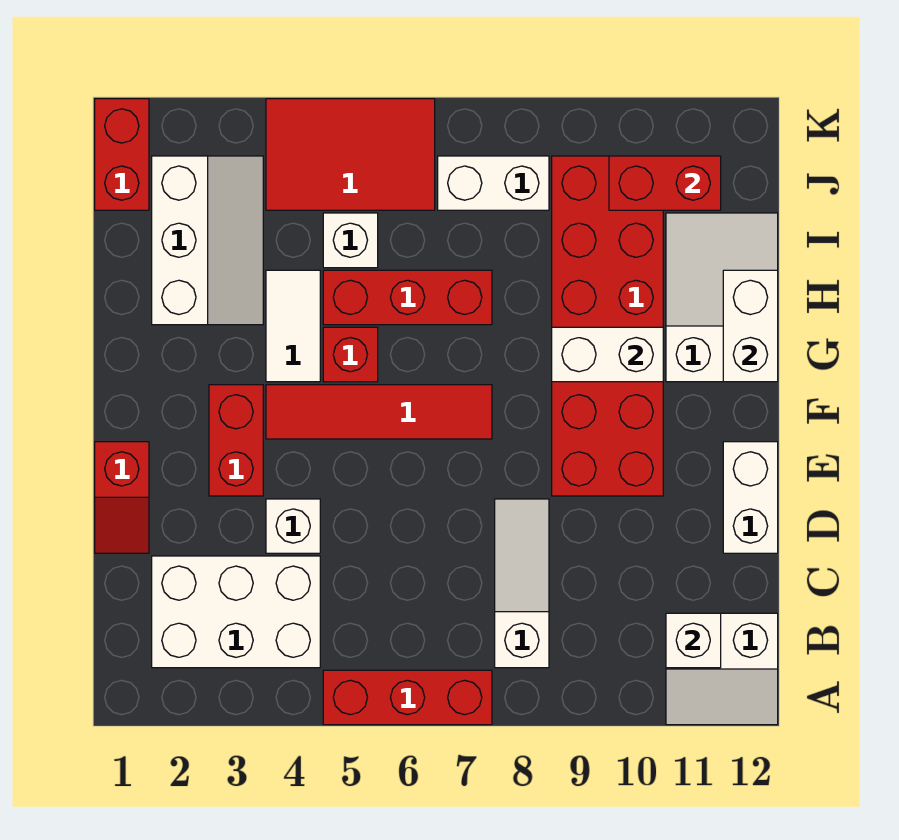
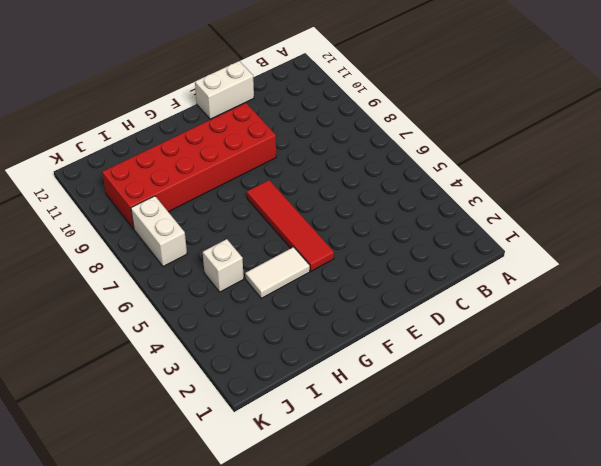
none -> red 1x3 brick [323,670,492,725]
none -> white 2x2 slope [666,613,778,725]
none -> white 2x3 brick [152,556,320,668]

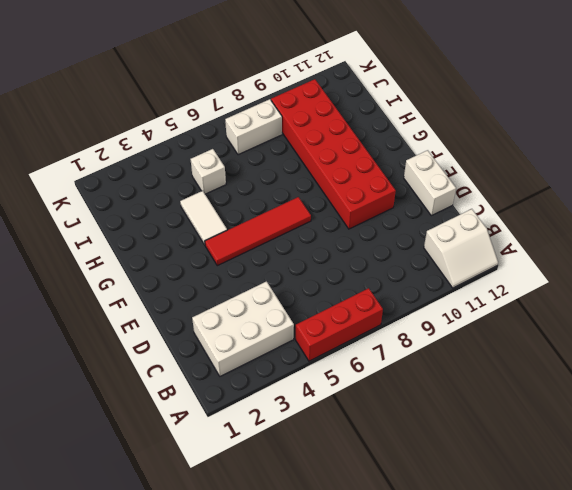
none -> white 1x3 slope [495,499,549,668]
none -> red 1x2 slope [95,442,149,553]
none -> white 1x1 brick [266,499,320,553]

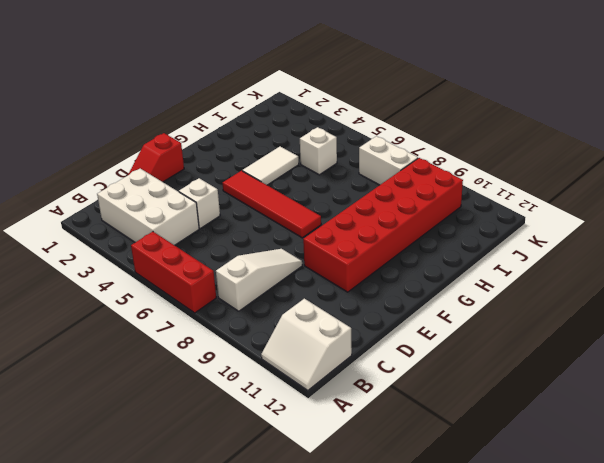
none -> white 1x2 brick [723,442,778,553]
none -> red 1x2 brick [209,385,263,496]
none -> red 1x1 brick [323,327,378,382]

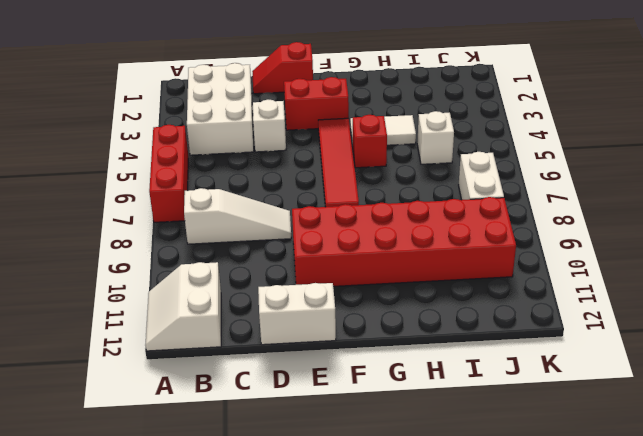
none -> white 2x3 slope [666,213,778,382]
none -> white 2x3 slope [152,156,263,325]
none -> red 1x3 brick [323,270,492,325]

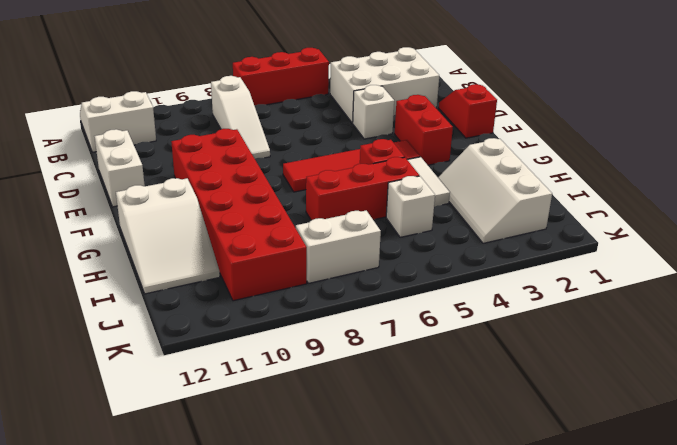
none -> red 1x2 brick [95,99,149,210]
none -> red 2x3 tile [266,99,435,210]
none -> white 1x1 brick [666,613,721,668]

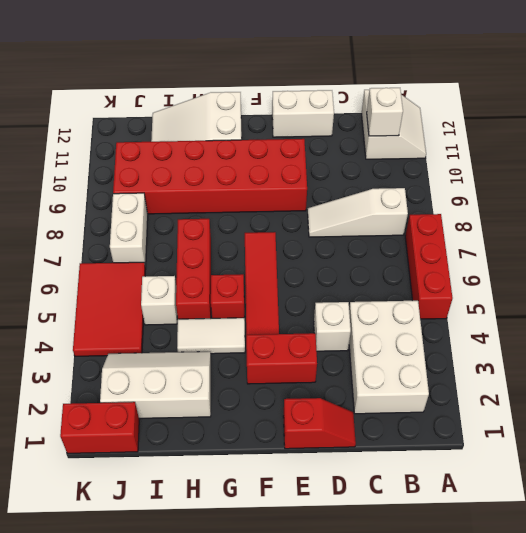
none -> white 1x2 brick [552,327,663,382]
none -> white 1x2 brick [723,270,778,382]
none -> red 1x2 brick [609,156,721,210]

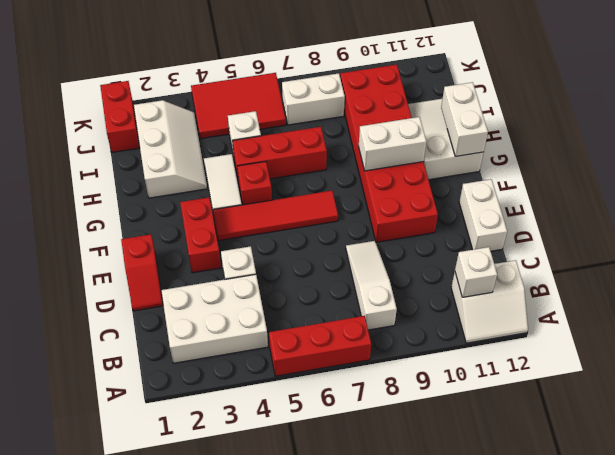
none -> red 1x2 brick [609,156,721,210]

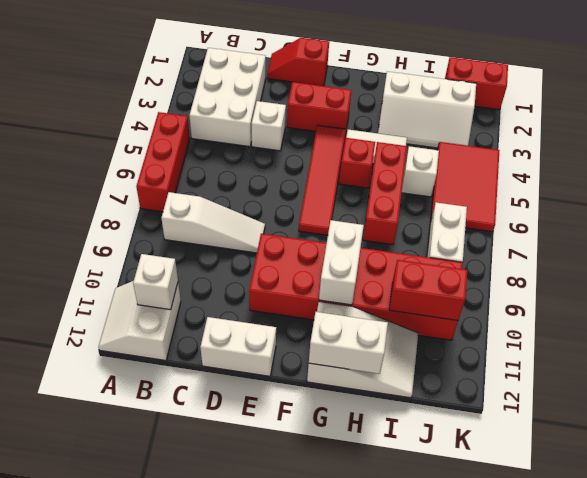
red 1x2 brick [389,260,467,320] -> red 1x2 brick turned to [609,156,721,210]

